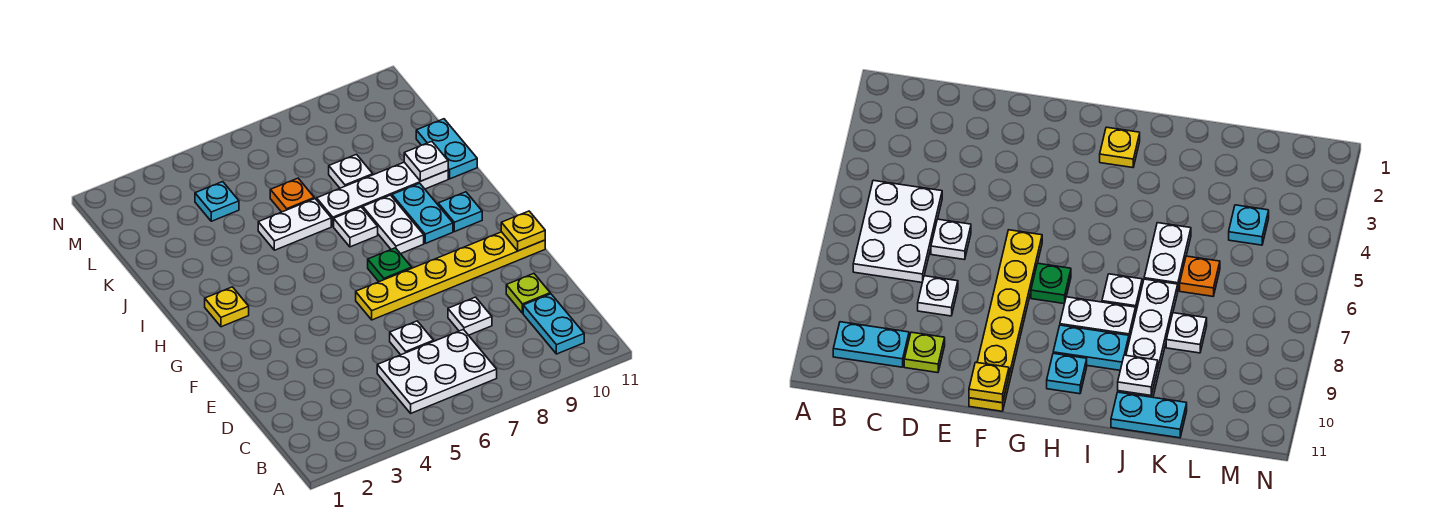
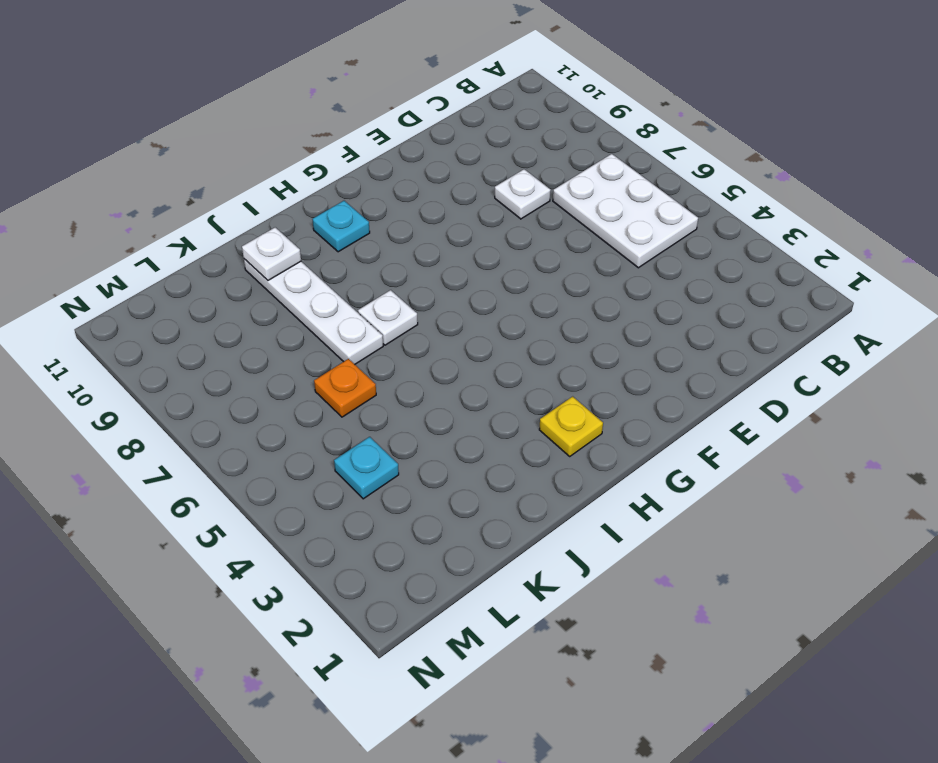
none -> cyan 1x2 plate [523,294,584,354]
none -> white 1x1 plate [390,321,434,355]
none -> lime 1x1 plate [506,274,550,313]

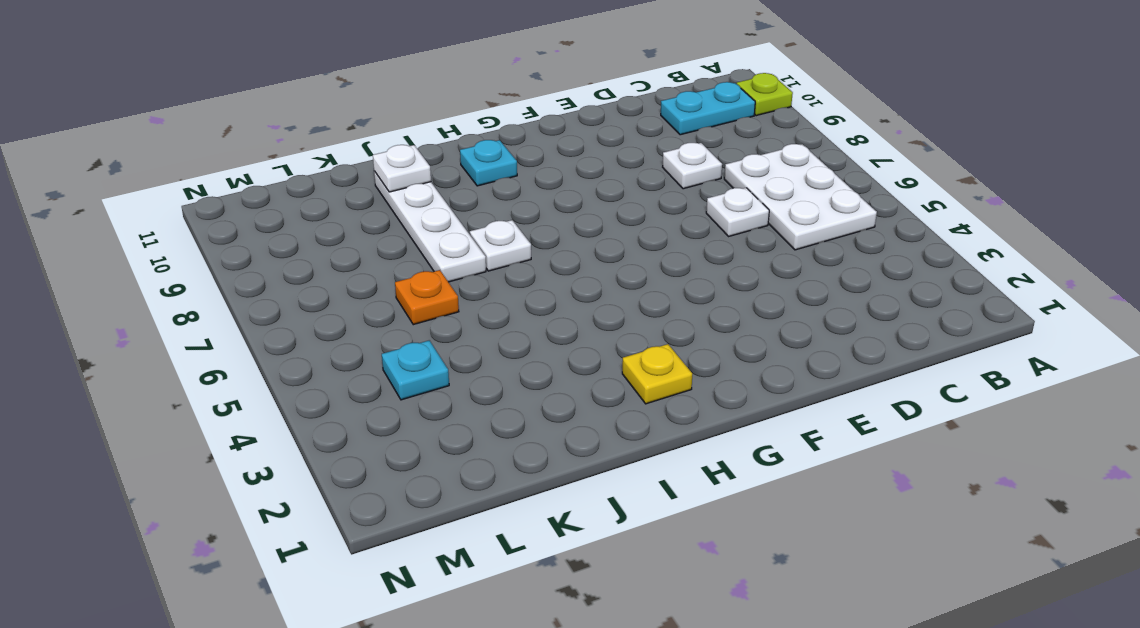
lime 1x1 plate [737,73,793,116] -> lime 1x1 plate moved to [506,274,550,313]
none -> yellow 1x6 plate [356,232,545,320]
none -> green 1x1 plate [368,248,412,282]
none -> white 1x2 plate [363,195,424,254]

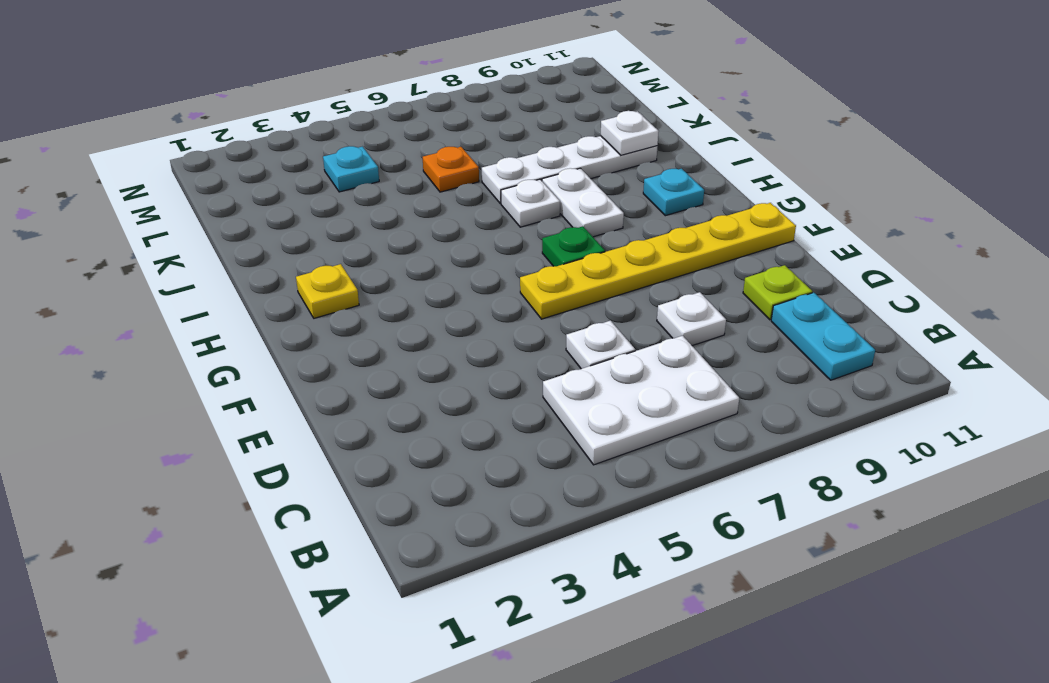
none -> cyan 1x2 plate [392,183,453,243]
none -> white 1x2 plate [258,199,331,250]
none -> cyan 1x2 plate [416,119,477,179]

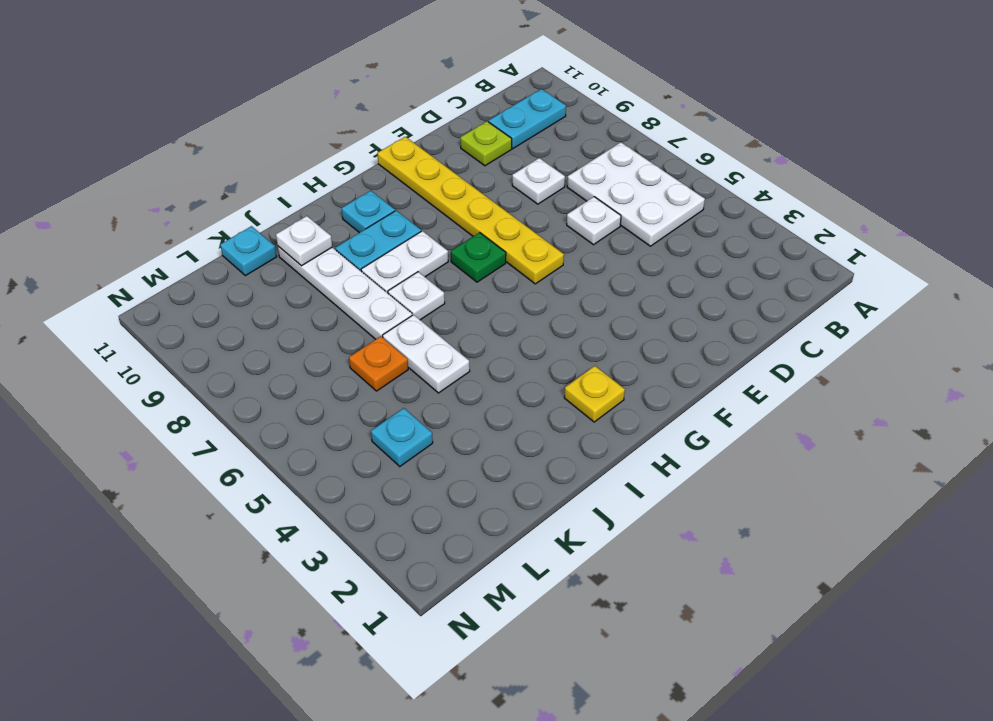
cyan 1x1 plate [220,226,277,276] -> cyan 1x2 plate [416,119,477,179]
none -> white 1x1 plate [329,154,373,188]
none -> yellow 1x1 plate [501,211,545,251]

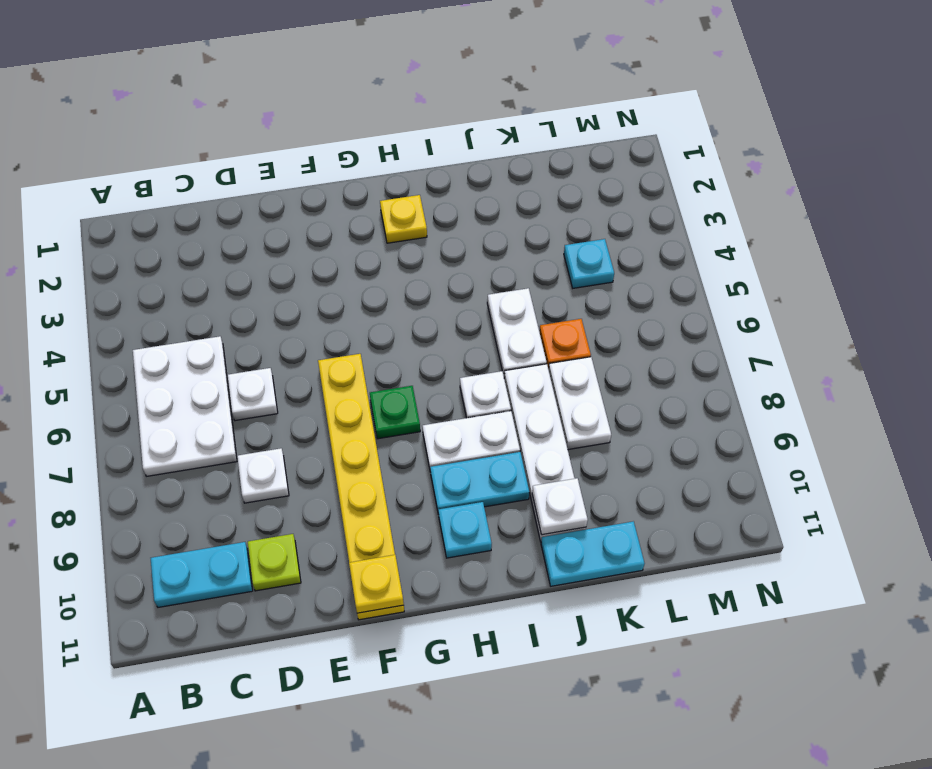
white 1x2 plate [549,357,611,450] -> white 1x1 plate [329,154,373,188]

